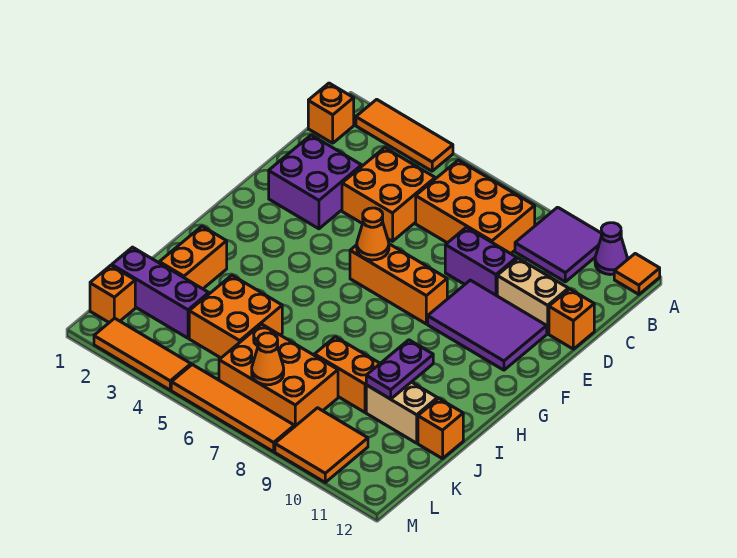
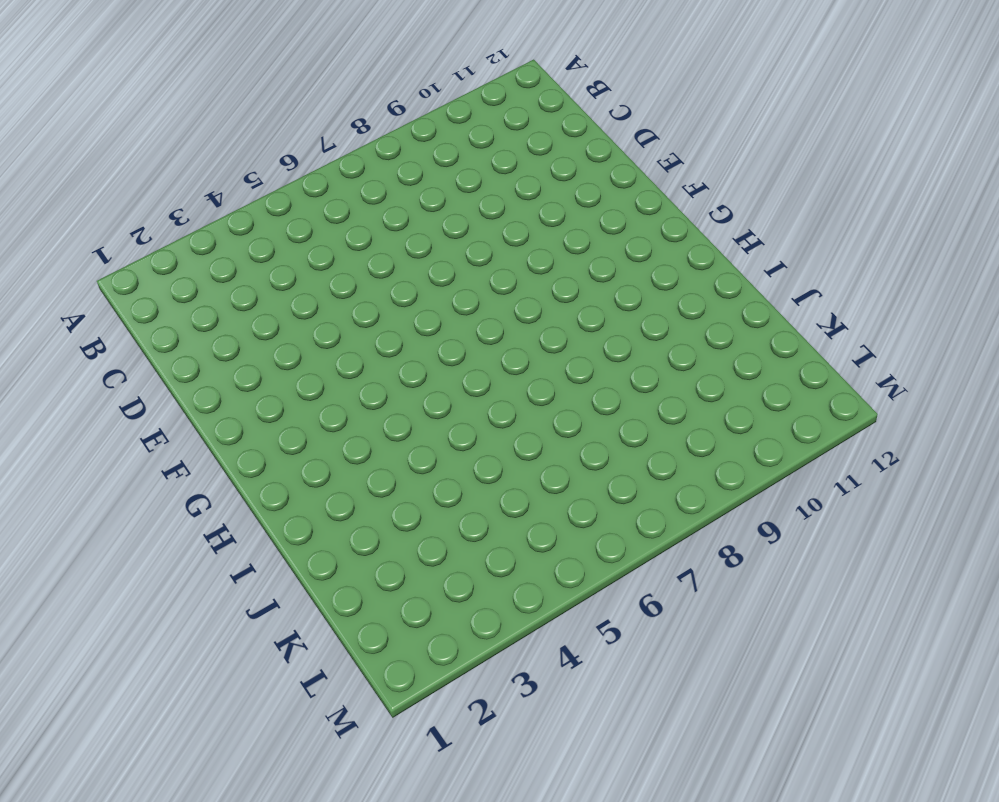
none -> orange 1x3 tile [356,99,453,171]
none -> purple 2x2 tile [515,207,602,282]
none -> purple 1x1 cone [595,223,627,275]

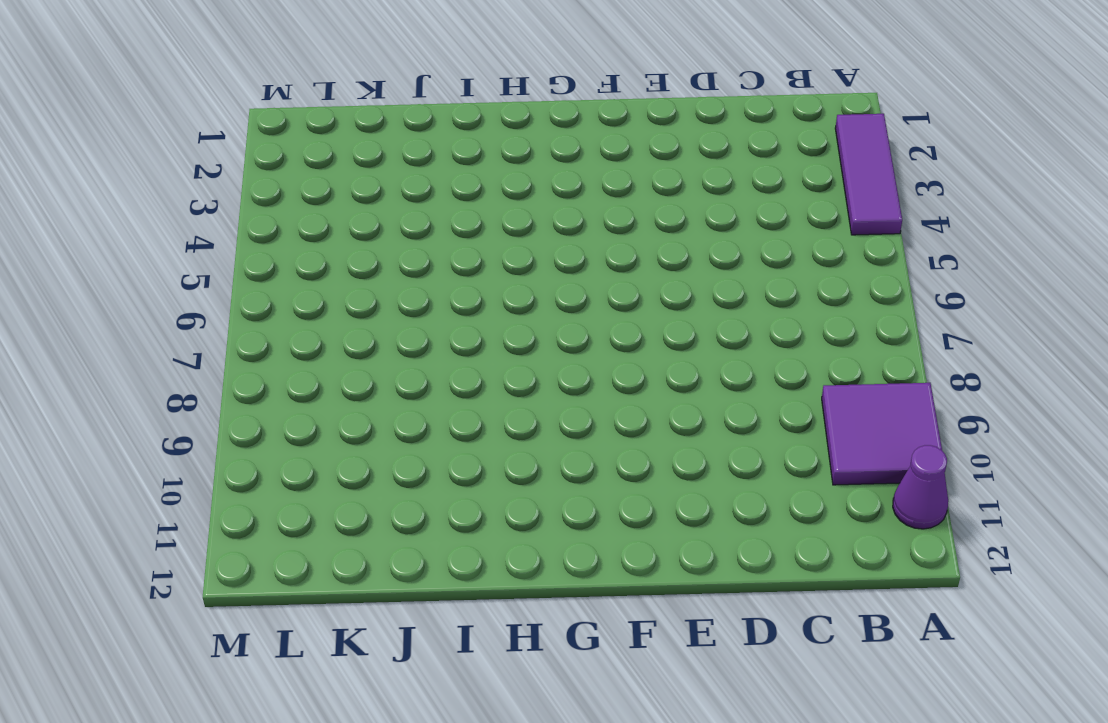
purple 1x3 tile [835,114,902,235] -> orange 1x3 tile [356,99,453,171]
none -> orange 1x1 tile [614,254,660,294]
none -> orange 1x1 brick [308,83,354,143]
none -> orange 2x3 brick [416,160,535,254]

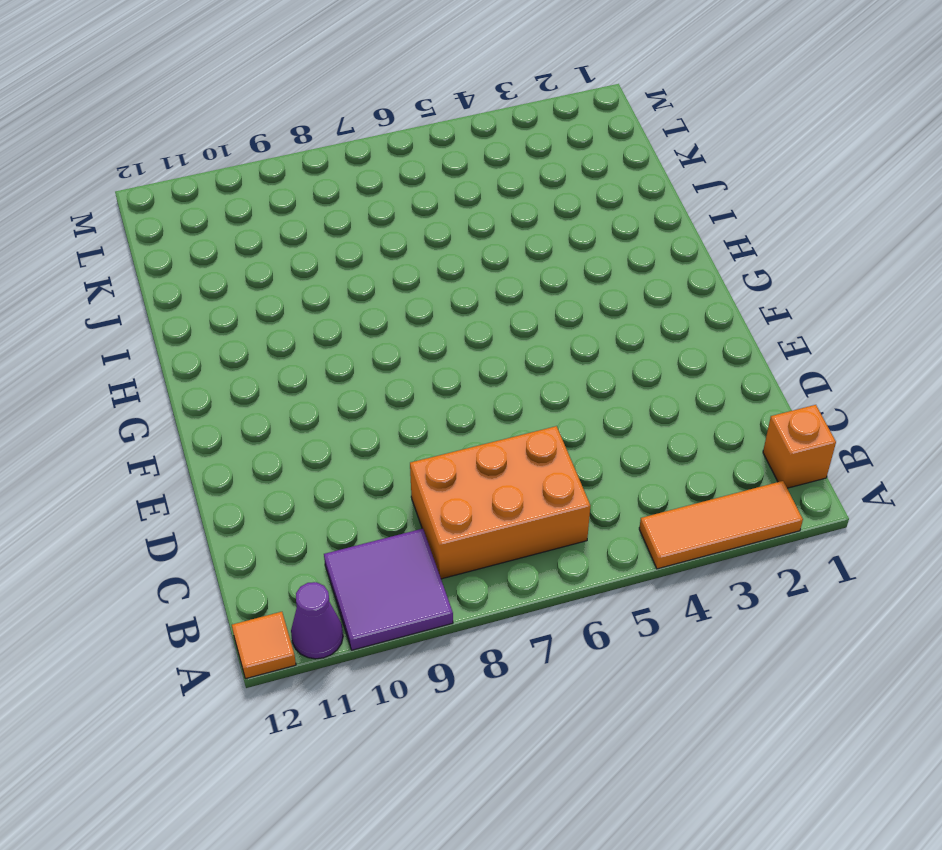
none -> orange 2x2 brick [342,148,435,241]
none -> purple 2x2 brick [269,135,362,229]
none -> purple 1x2 brick [445,227,517,296]

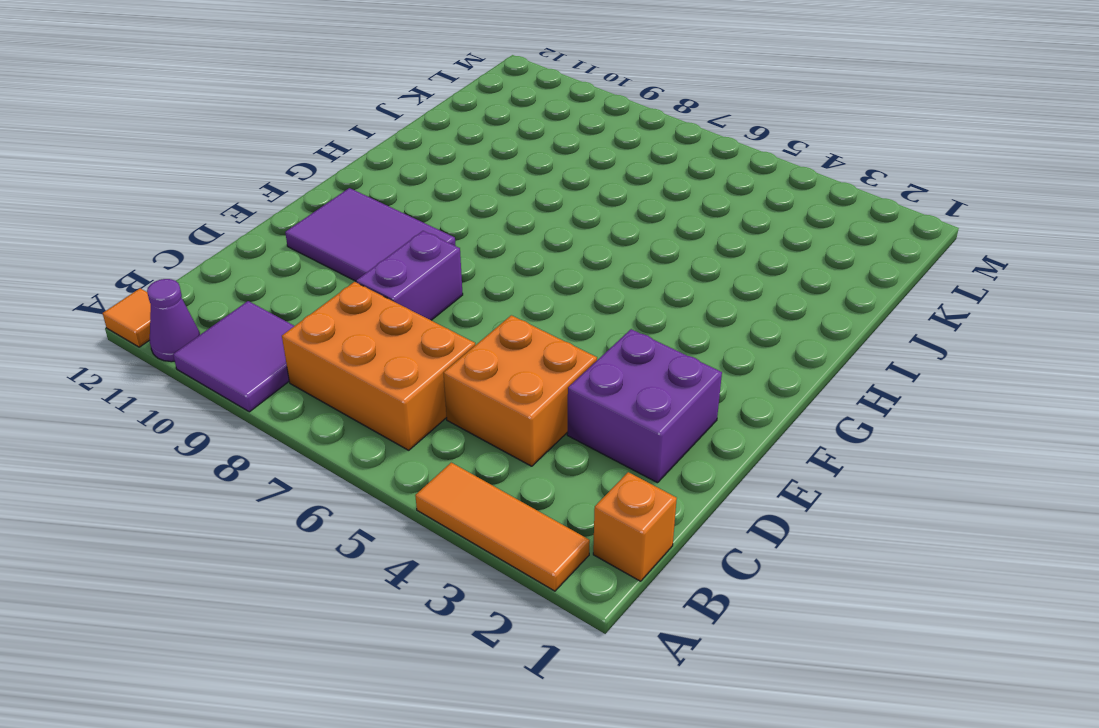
purple 1x2 brick [356,231,463,320] -> purple 1x2 brick turned to [445,227,517,296]
none -> tan 1x2 brick [497,258,568,334]
none -> orange 1x1 brick [549,289,594,349]
none -> orange 1x3 brick [350,244,447,324]

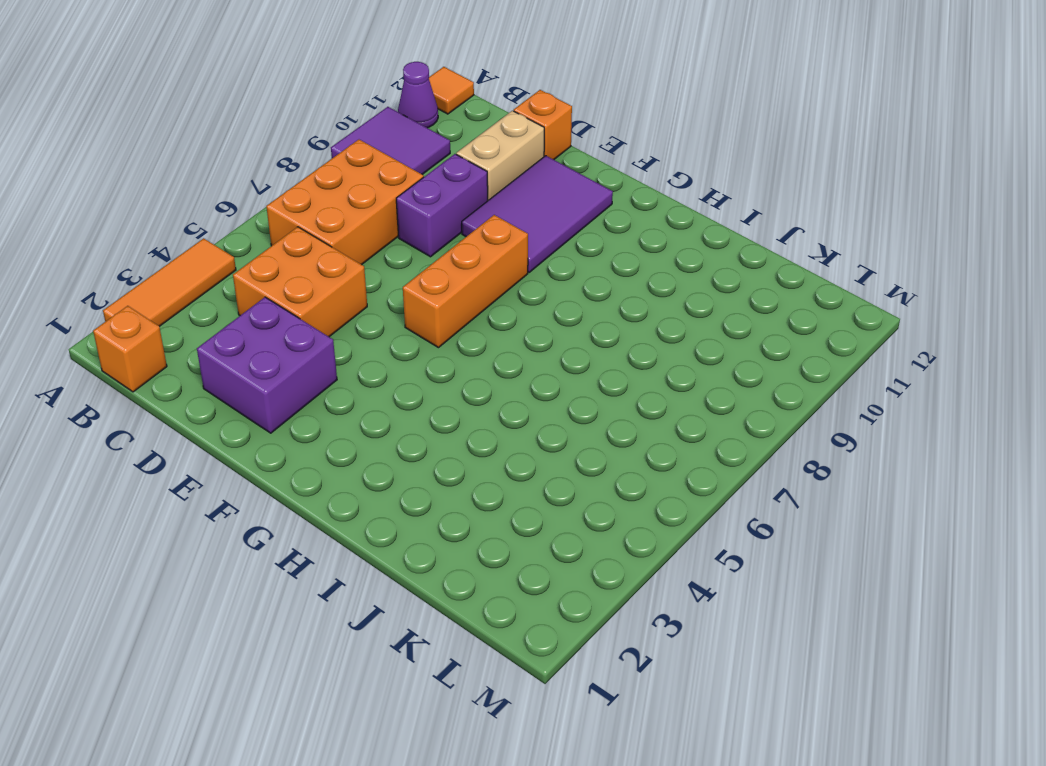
none -> orange 1x2 brick [159,226,227,289]
none -> orange 2x2 brick [189,275,282,358]
none -> orange 1x2 brick [314,337,380,412]

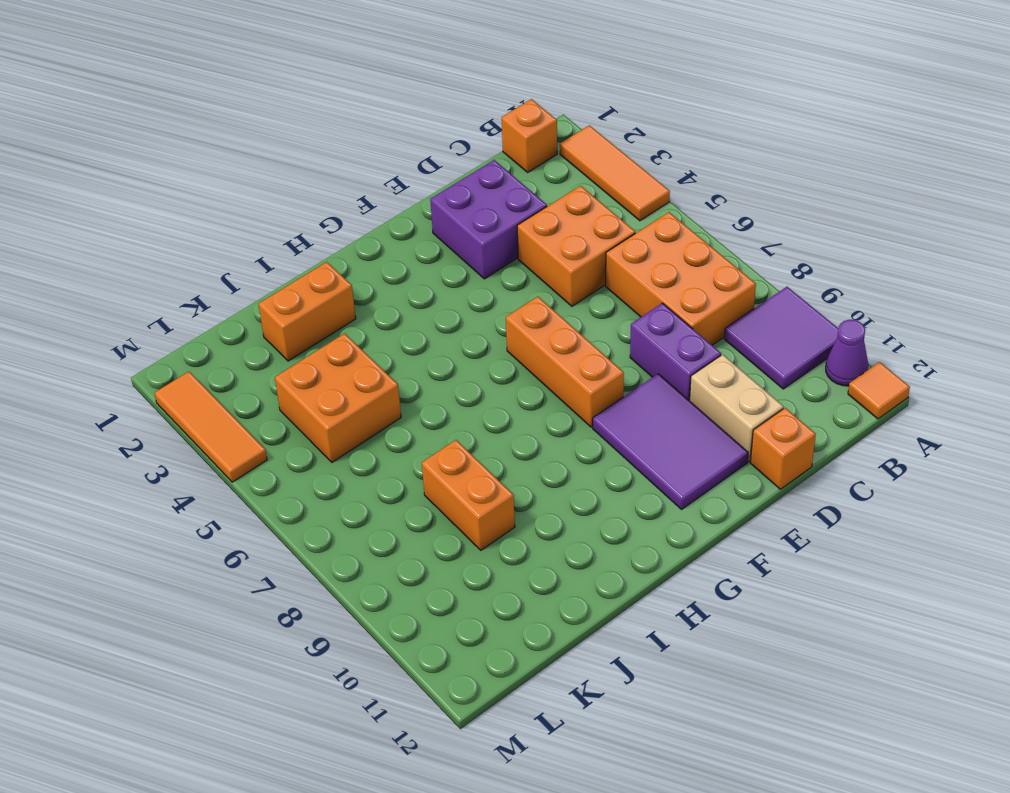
none -> tan 1x2 brick [366,382,437,443]
none -> orange 1x1 brick [418,398,463,459]
none -> purple 1x3 brick [112,247,209,338]

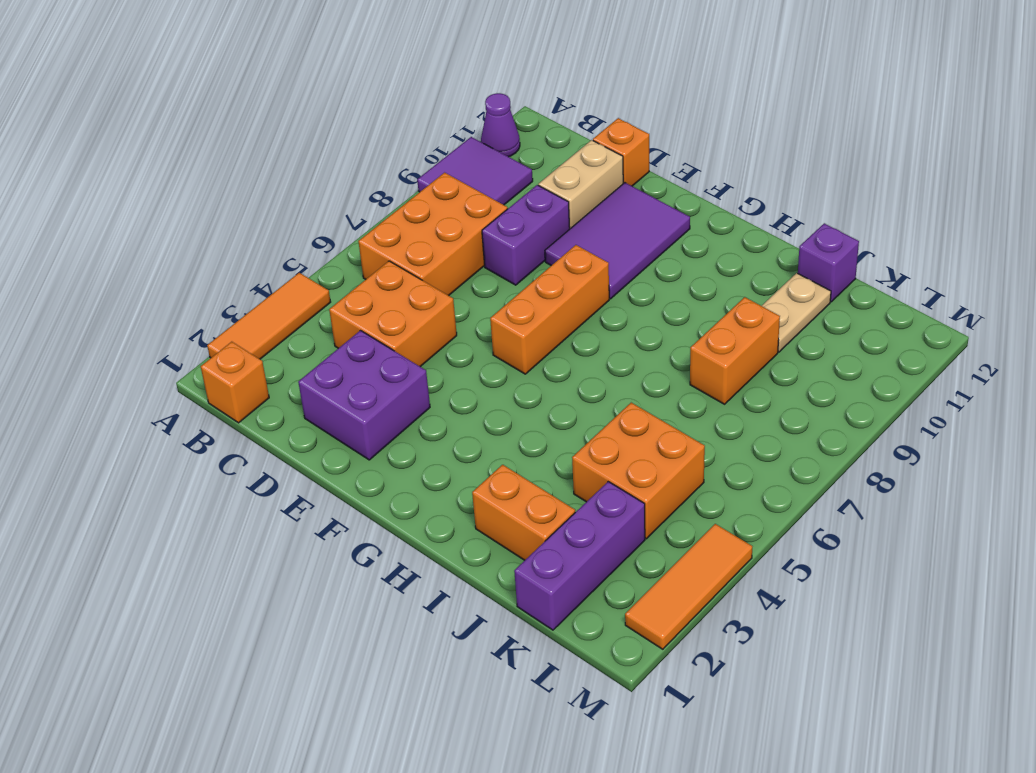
tan 1x2 plate [762,273,831,352] -> tan 1x2 brick [366,382,437,443]
purple 1x1 brick [798,223,859,302] -> orange 1x1 brick [418,398,463,459]
none -> orange 1x1 tile [614,254,660,294]
none -> orange 2x3 brick [219,324,338,427]
none -> orange 1x1 brick [90,265,135,322]

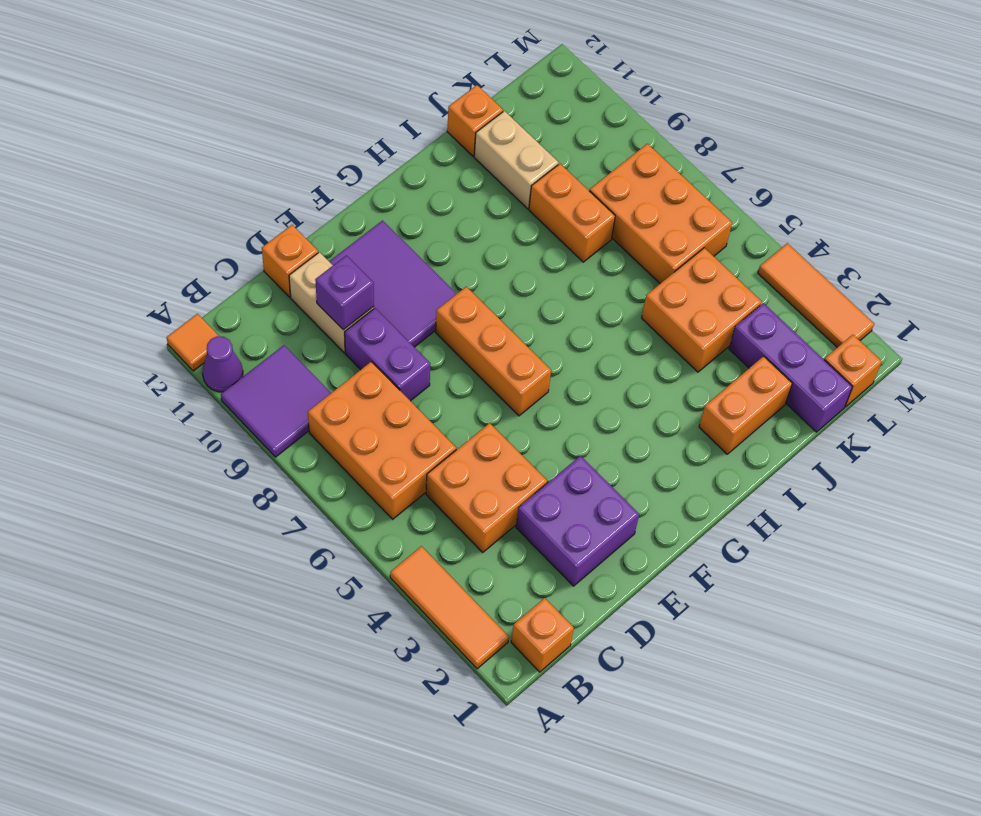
purple 1x1 brick [315,255,374,330] -> none
none -> orange 2x2 tile [275,408,368,482]
none -> orange 1x4 tile [171,365,294,452]
none -> orange 1x1 cone [357,208,389,260]

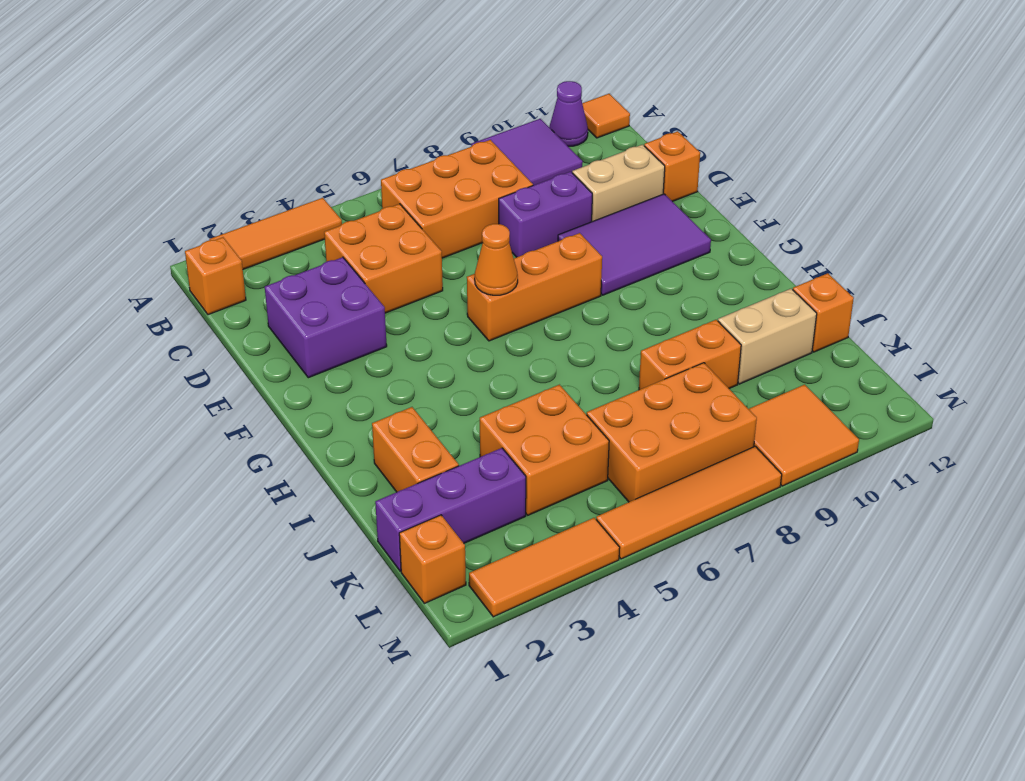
none -> purple 1x2 plate [366,340,433,399]
none -> orange 1x1 cone [252,333,284,385]

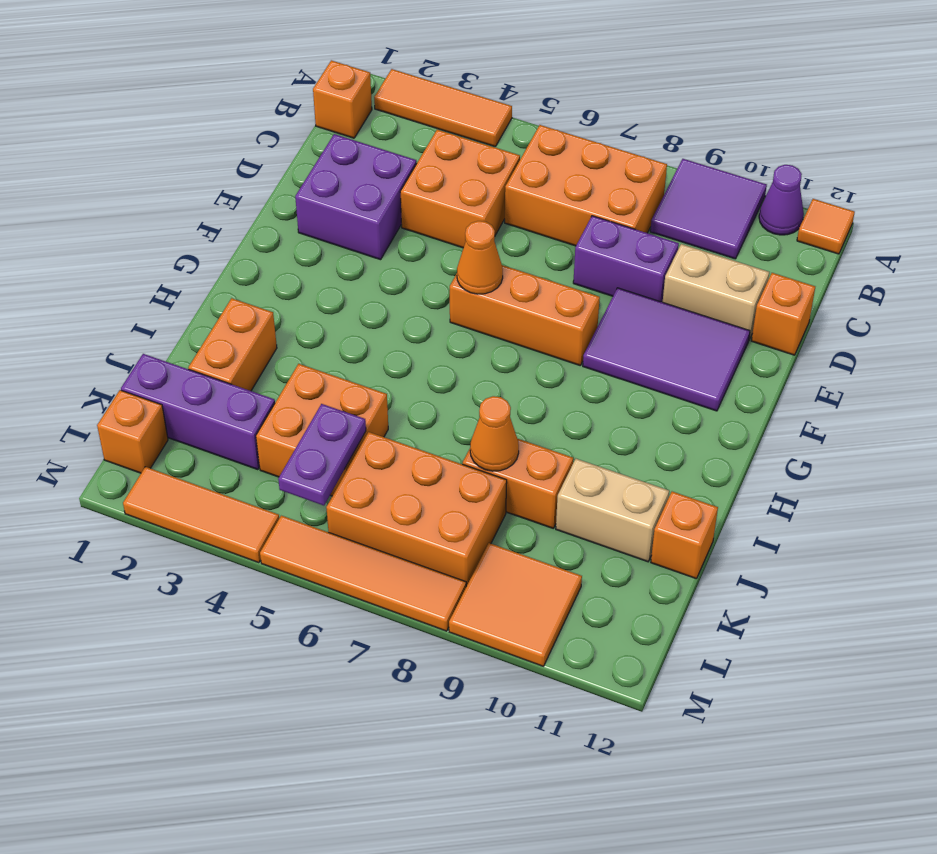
orange 1x1 cone [470,396,519,471] -> orange 1x1 cone moved to [252,333,284,385]
purple 1x2 plate [278,404,366,506] -> purple 1x2 plate moved to [366,340,433,399]

